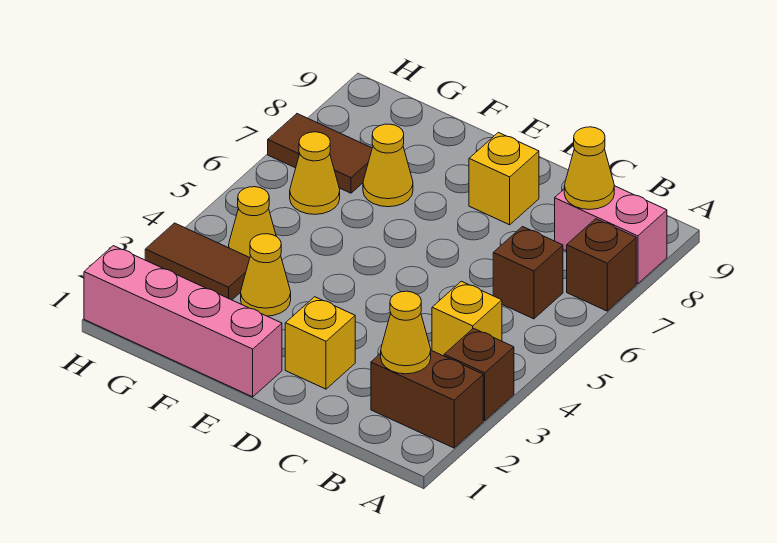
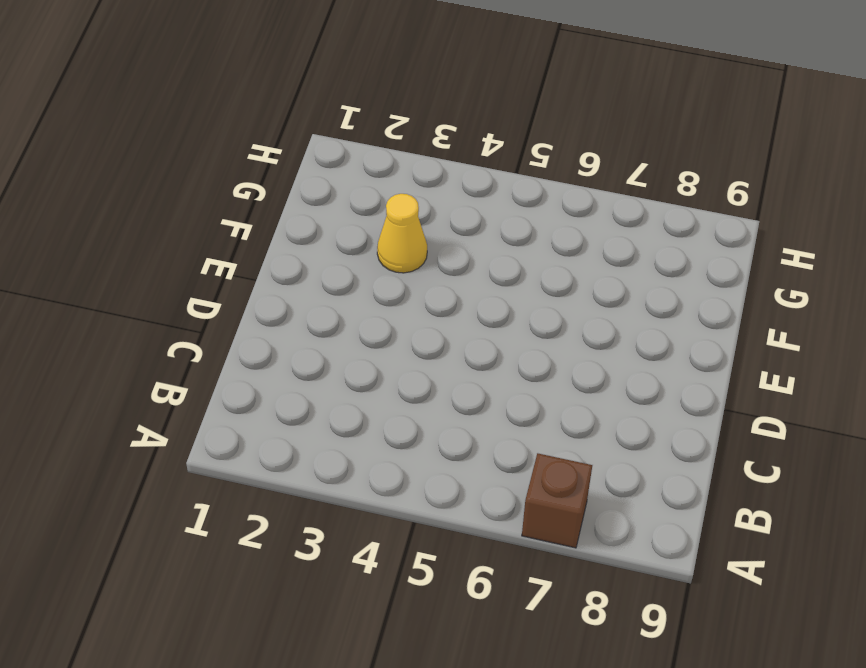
none -> brown 1x2 brick [371,350,483,448]
none -> brown 1x1 brick [444,328,514,421]
none -> pink 1x2 brick [555,186,667,284]

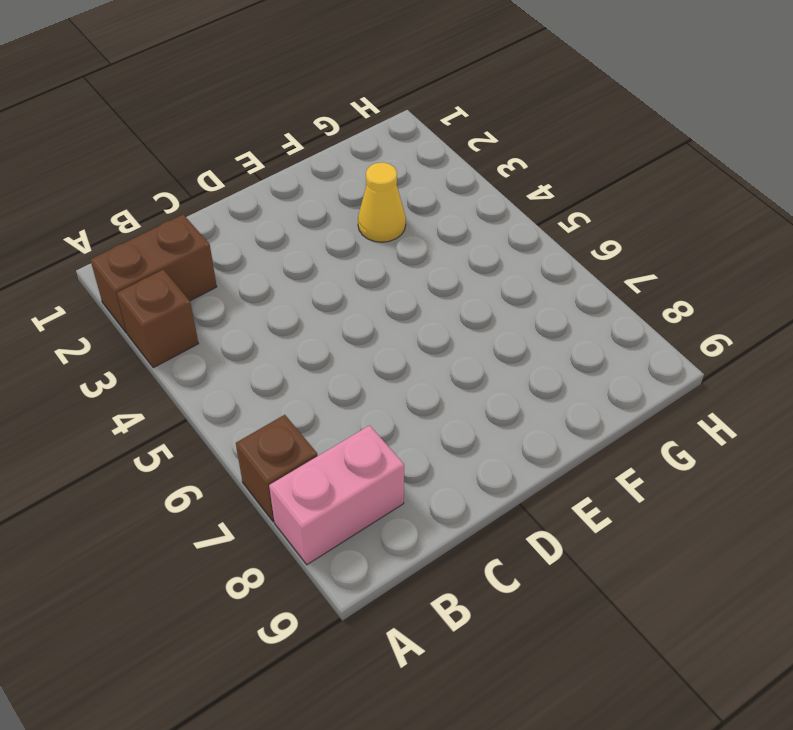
none -> yellow 1x1 brick [432,281,502,356]
none -> brown 1x1 brick [493,227,563,319]
none -> yellow 1x1 brick [285,297,355,389]

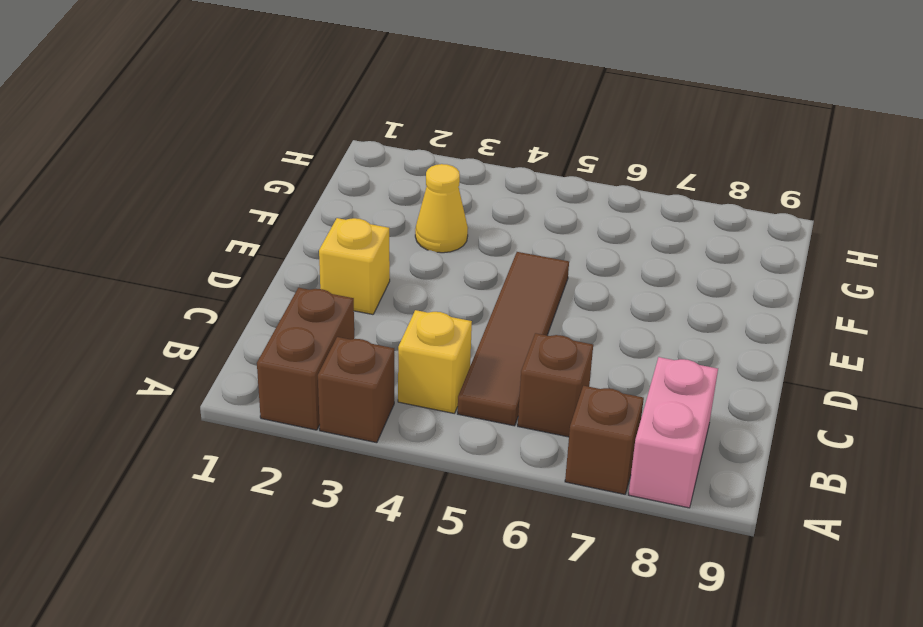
brown 1x4 tile [458,252,569,426] -> none
none -> yellow 1x1 brick [469,132,539,225]
none -> pink 1x4 brick [84,246,282,397]
none -> yellow 1x1 cone [363,124,413,207]

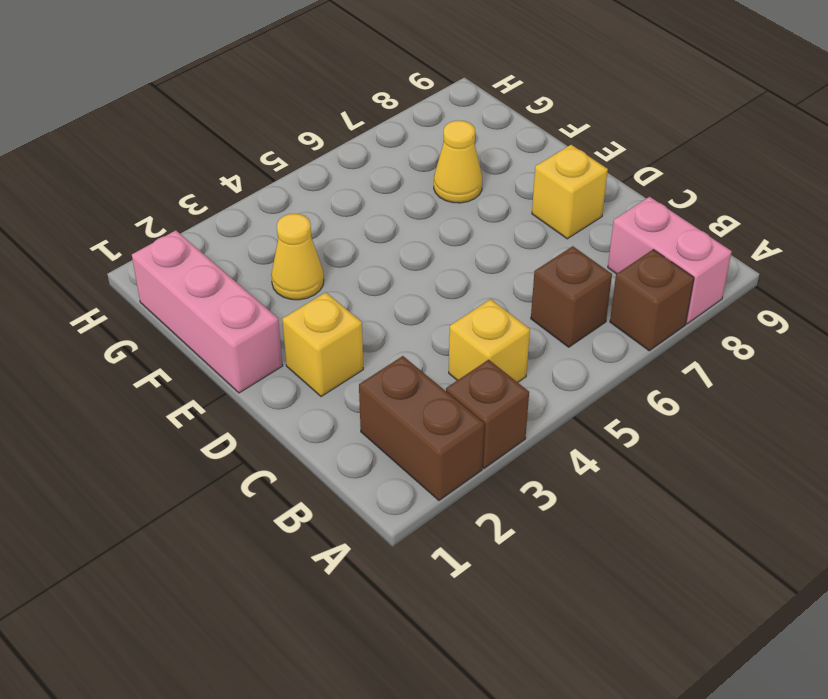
pink 1x3 brick [132,230,283,393] -> pink 1x4 brick [84,246,282,397]
none -> brown 1x2 tile [145,223,250,300]
none -> yellow 1x1 cone [229,187,276,257]
none -> yellow 1x1 cone [290,132,340,214]

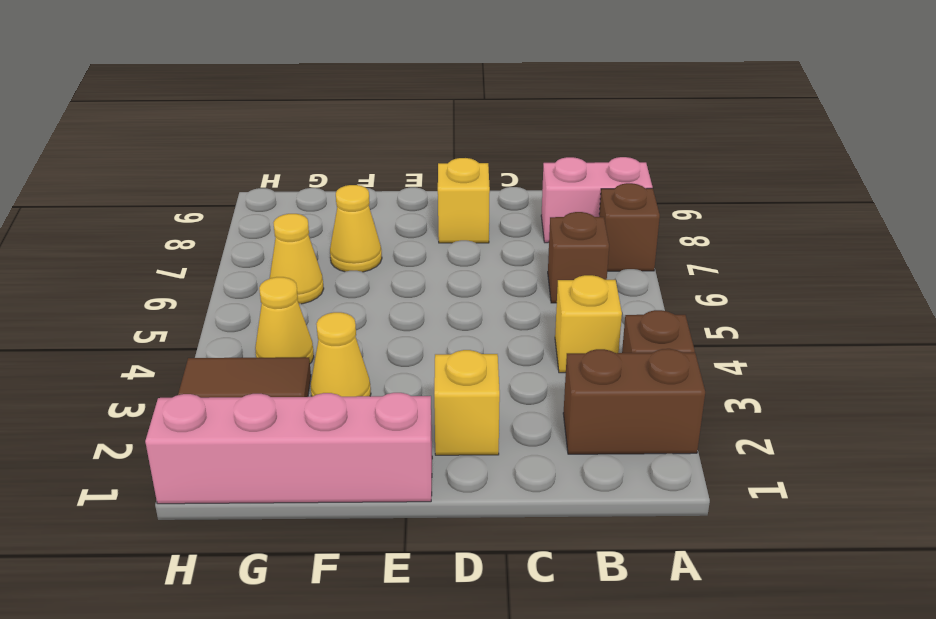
none -> brown 1x2 tile [268,114,372,193]
none -> yellow 1x1 cone [381,291,431,374]
none -> yellow 1x1 cone [564,127,614,210]

